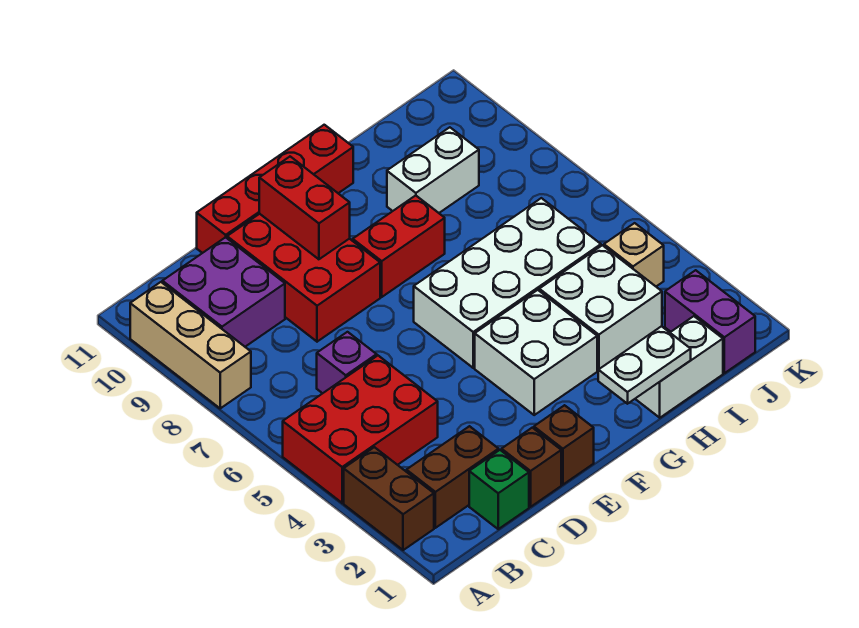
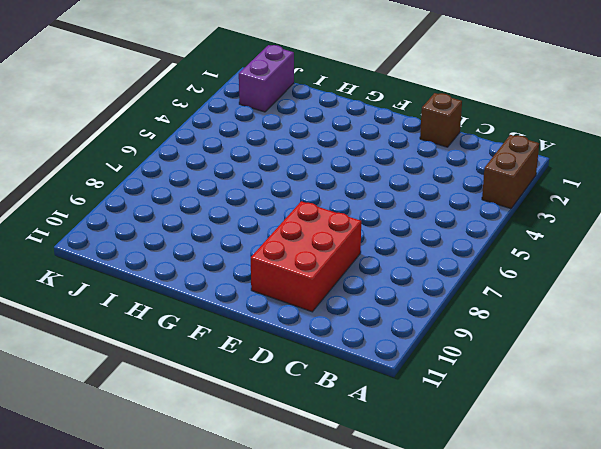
none -> red 2x3 brick [283,356,438,503]
none -> tan 1x3 brick [130,282,251,408]
none -> brown 1x2 brick [406,426,499,528]

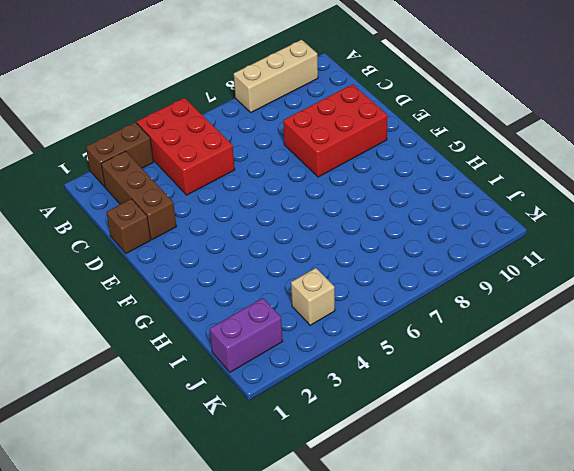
brown 1x3 brick [101,151,176,240] -> brown 1x2 brick [406,426,499,528]
none -> purple 2x2 brick [162,237,285,347]
none -> green 1x1 brick [469,450,529,529]
none -> purple 1x1 brick [317,332,377,393]

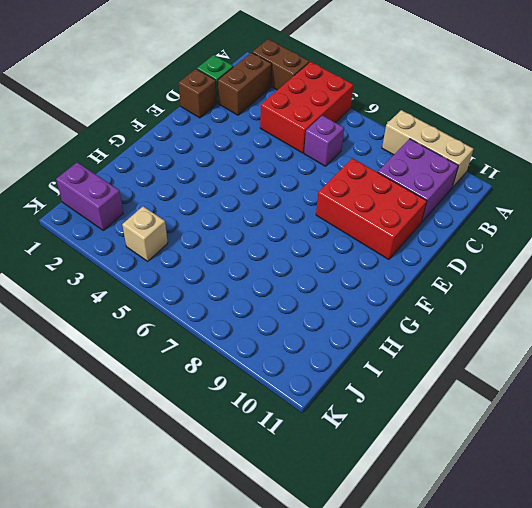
none -> red 1x4 brick [197,125,353,253]
none -> brown 1x1 brick [534,405,594,485]
none -> white 2x2 brick [475,290,597,415]

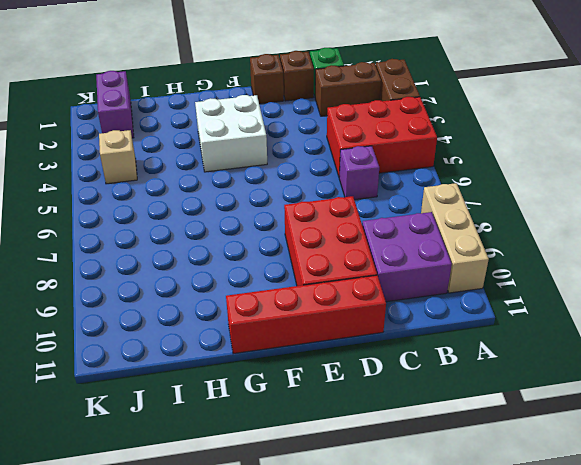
none -> white 2x4 brick [414,198,601,368]
none -> red 1x2 brick [353,196,445,297]
none -> white 1x2 brick [635,316,723,418]

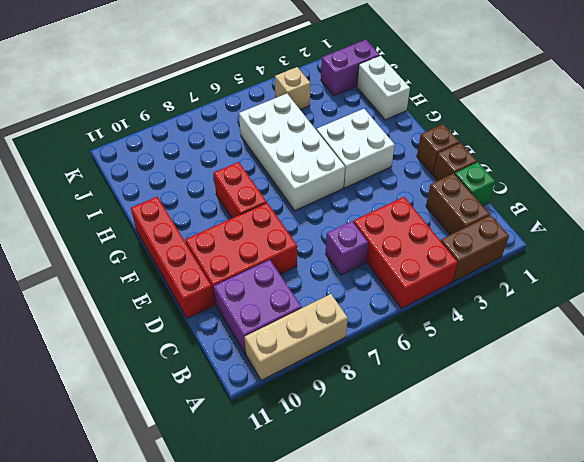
none -> white 2x2 brick [539,245,662,370]
none -> white 1x2 brick [387,127,479,213]
none -> red 1x2 brick [259,157,350,259]

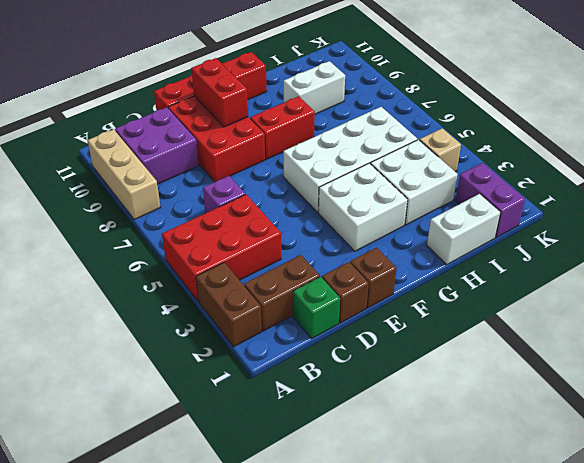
none -> white 1x2 plate [598,326,691,404]

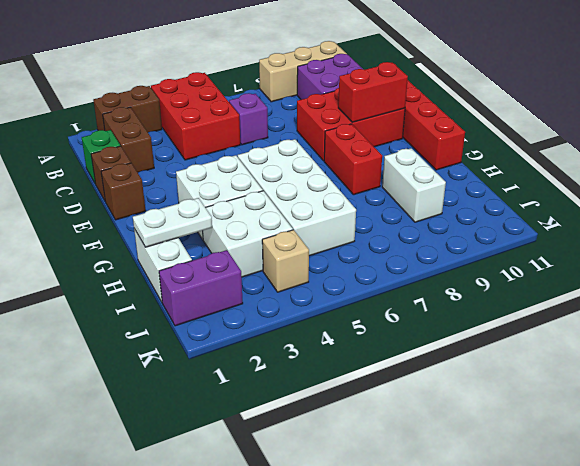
white 1x2 plate [133,198,212,247] -> white 1x2 plate turned to [598,326,691,404]

